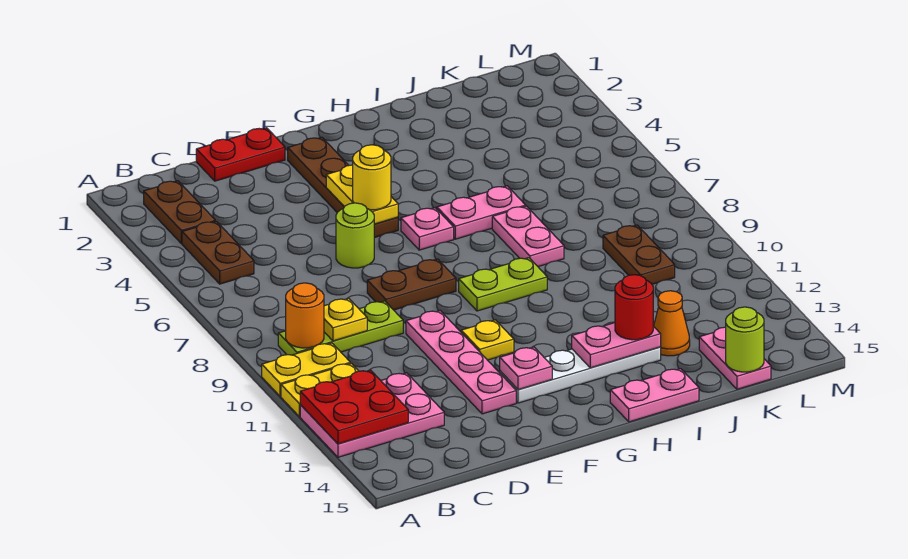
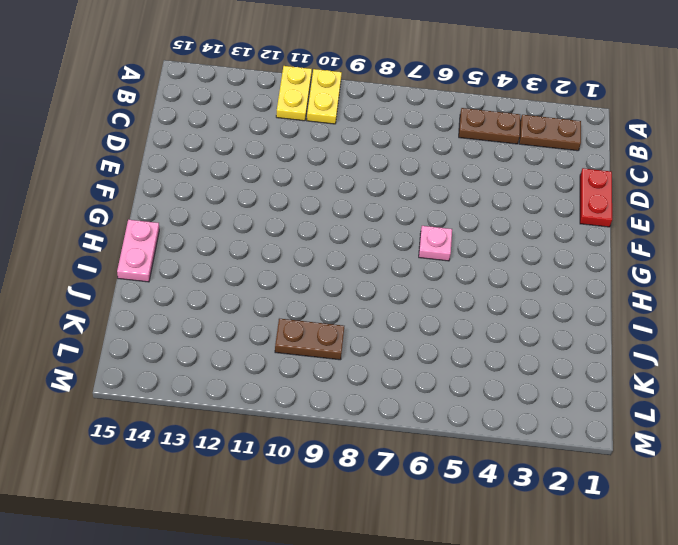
none -> pink 2x3 plate [300,373,444,457]
none -> lime 1x3 plate [278,301,403,355]
none -> lime 1x1 round brick [336,203,374,268]
none -> brown 1x2 plate [367,259,456,310]

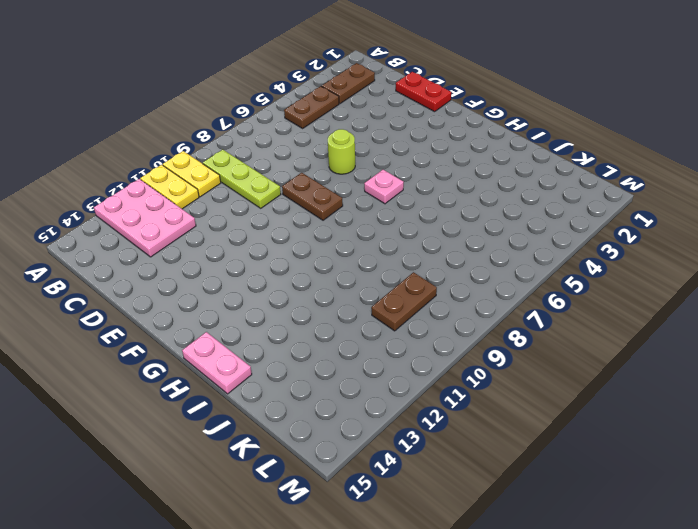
none -> pink 1x4 plate [406,311,516,414]
none -> brown 1x4 plate [288,137,398,238]
none -> yellow 1x1 plate [461,320,514,360]
none -> white 1x4 plate [500,347,661,403]

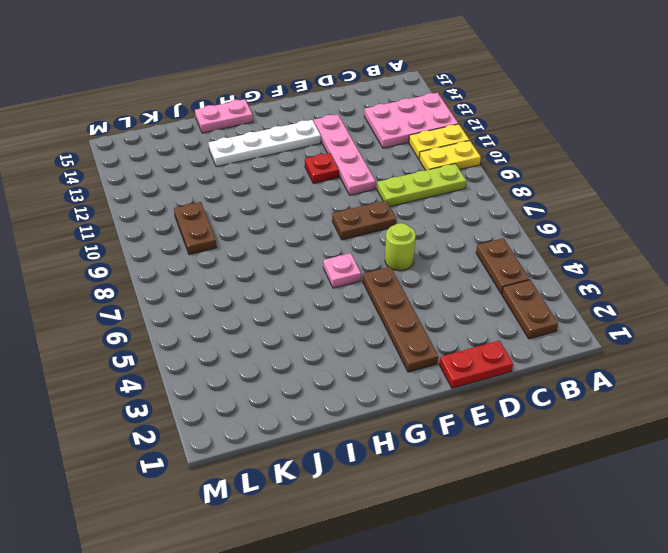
red 1x1 plate [305,153,339,184] -> yellow 1x1 plate [461,320,514,360]
none -> lime 1x2 plate [459,258,547,311]
none -> pink 1x2 plate [437,186,526,239]
none -> pink 1x2 plate [492,206,564,267]
none -> orange 1x1 cone [654,291,690,356]

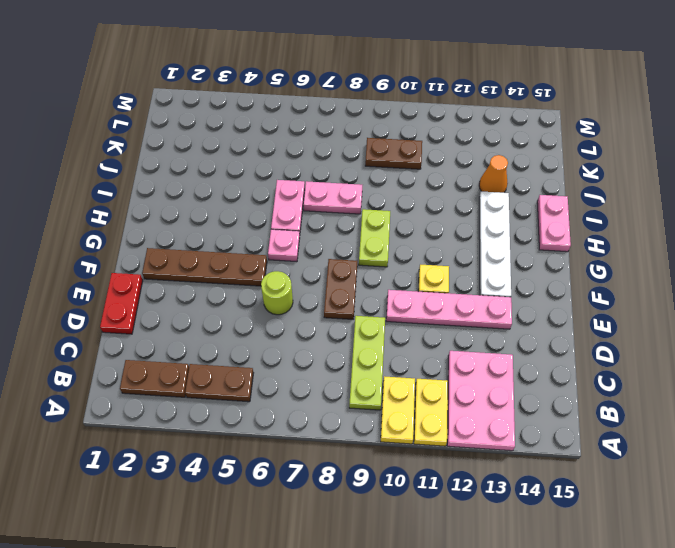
none -> pink 1x2 plate [699,327,771,389]
none -> red 2x2 plate [300,370,408,444]
none -> orange 1x1 round brick [286,283,324,348]
none -> yellow 1x1 plate [324,298,367,341]

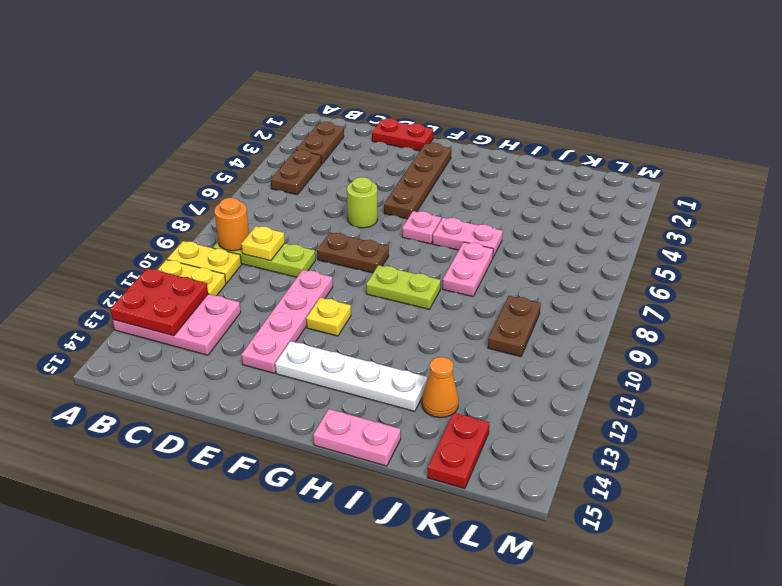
red 1x2 plate [427,413,490,489] -> pink 1x2 plate [699,327,771,389]
none -> yellow 1x2 plate [326,165,398,224]
none -> pink 1x1 plate [500,347,552,390]
none -> pink 1x2 plate [572,323,661,368]
none -> lime 1x1 round brick [726,307,764,372]

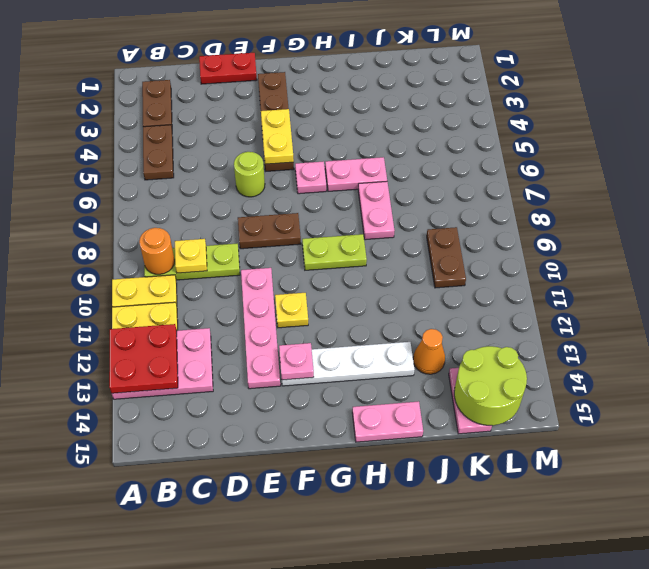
lime 2x2 round brick [454,346,527,425] -> lime 1x1 round brick [726,307,764,372]
none -> pink 1x2 plate [572,323,661,368]
none -> yellow 1x1 round brick [353,145,391,210]
none -> red 1x1 round brick [615,275,653,340]

